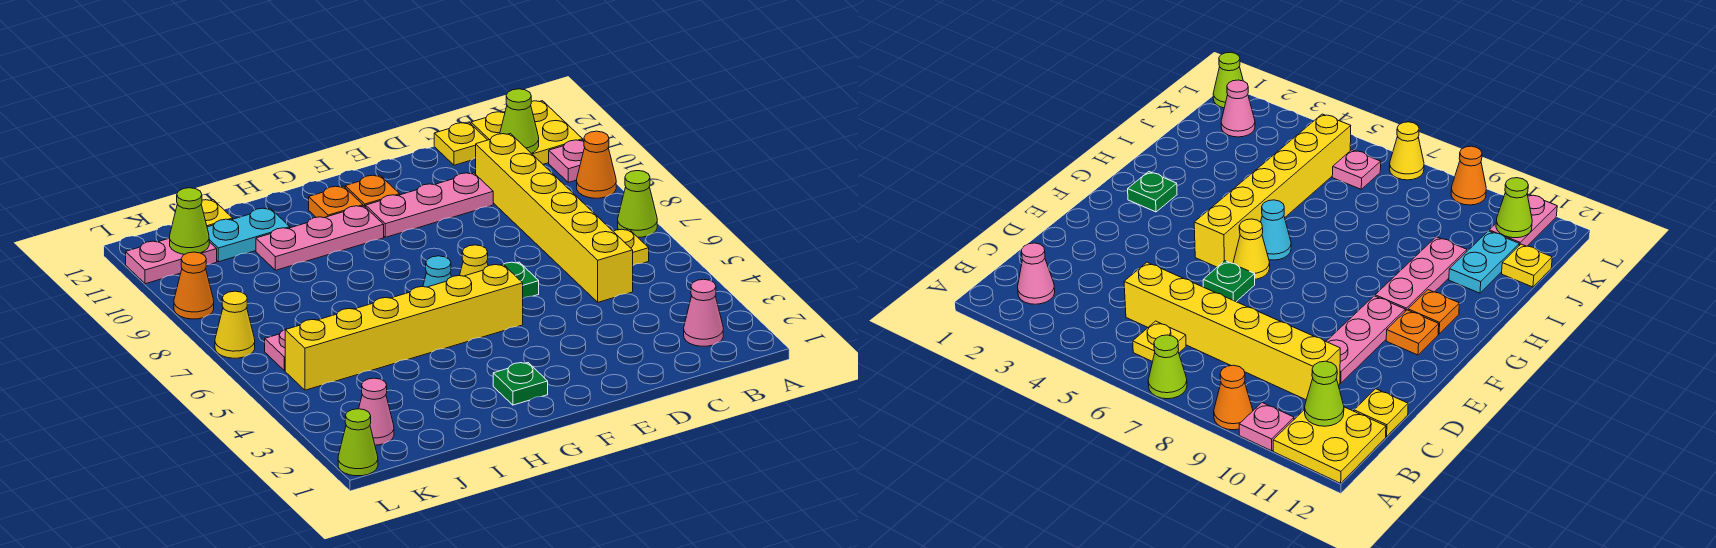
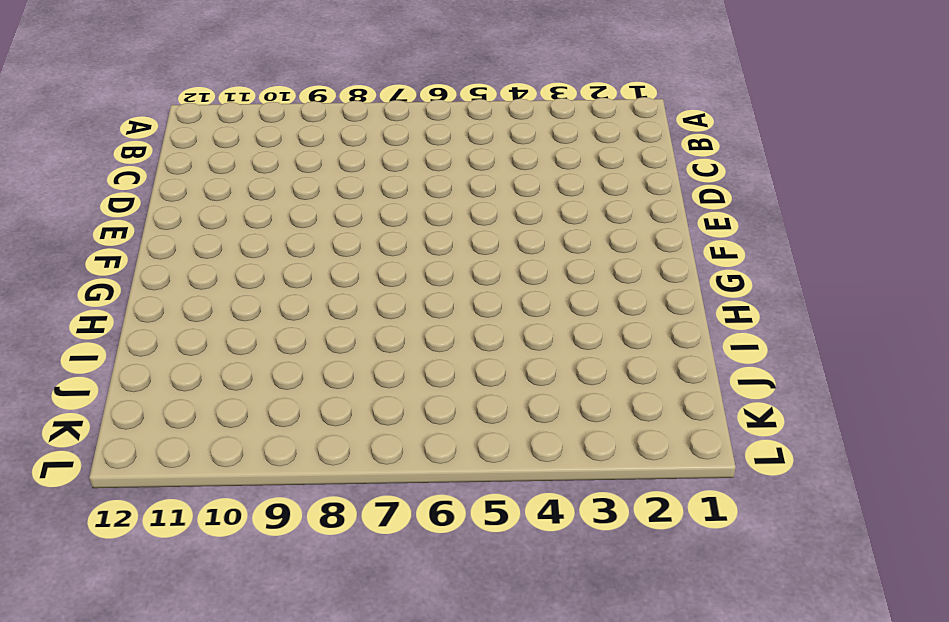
none -> lime 1x1 cone [618,171,657,237]
none -> orange 1x1 cone [577,131,616,198]
none -> pink 1x1 plate [549,140,585,182]

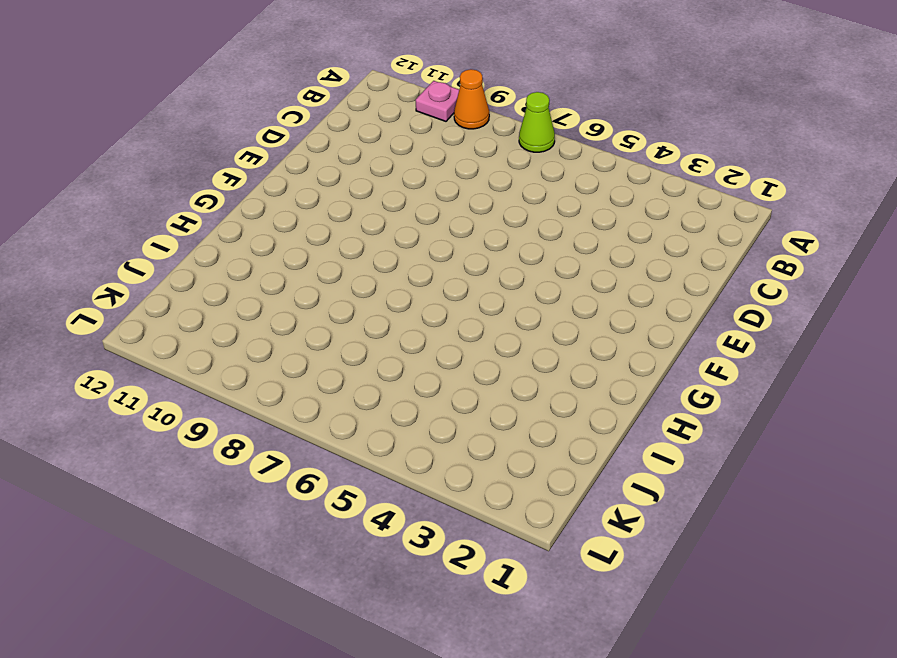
none -> yellow 2x2 plate [471,101,583,164]
none -> pink 1x1 cone [684,279,723,346]
none -> yellow 1x1 plate [613,229,649,265]

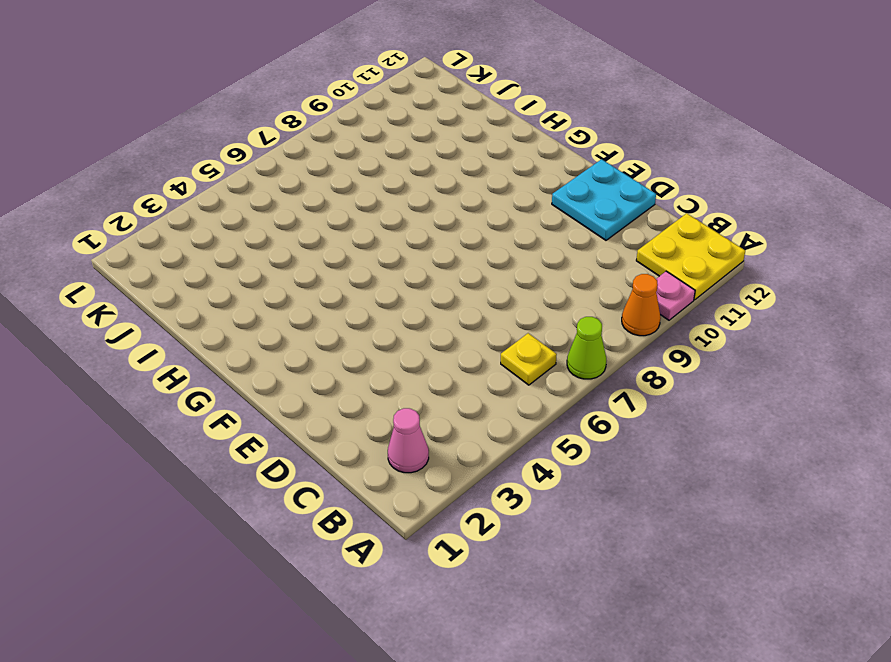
cyan 2x2 plate [552,159,656,240] -> none
none -> yellow 1x6 brick [476,133,633,302]
none -> yellow 1x1 plate [434,123,487,165]
none -> pink 1x3 plate [366,173,493,237]

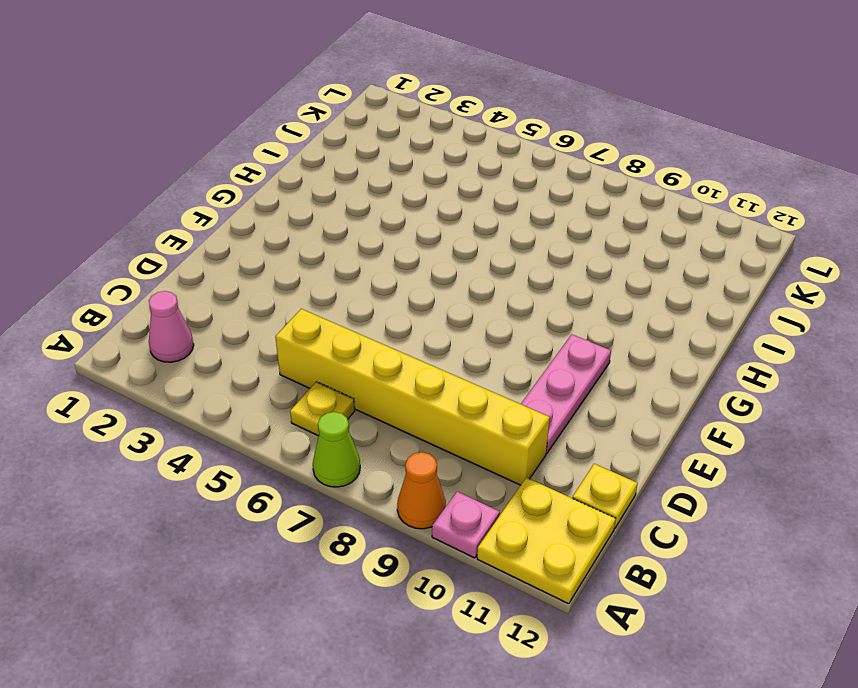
none -> green 1x1 plate [503,262,539,298]
none -> yellow 1x6 brick [285,264,523,390]
none -> yellow 1x1 cone [460,245,488,276]

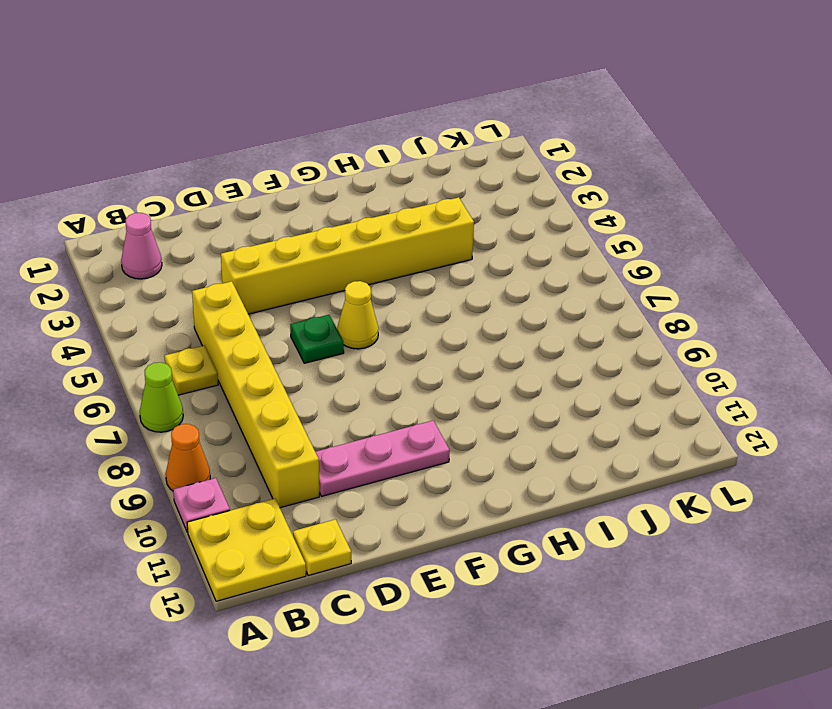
yellow 1x6 brick [221,197,474,314] -> yellow 1x6 brick moved to [285,264,523,390]
none -> orange 1x1 plate [345,175,400,207]
none -> green 1x1 plate [493,363,548,405]
none -> cyan 1x1 cone [423,256,451,287]

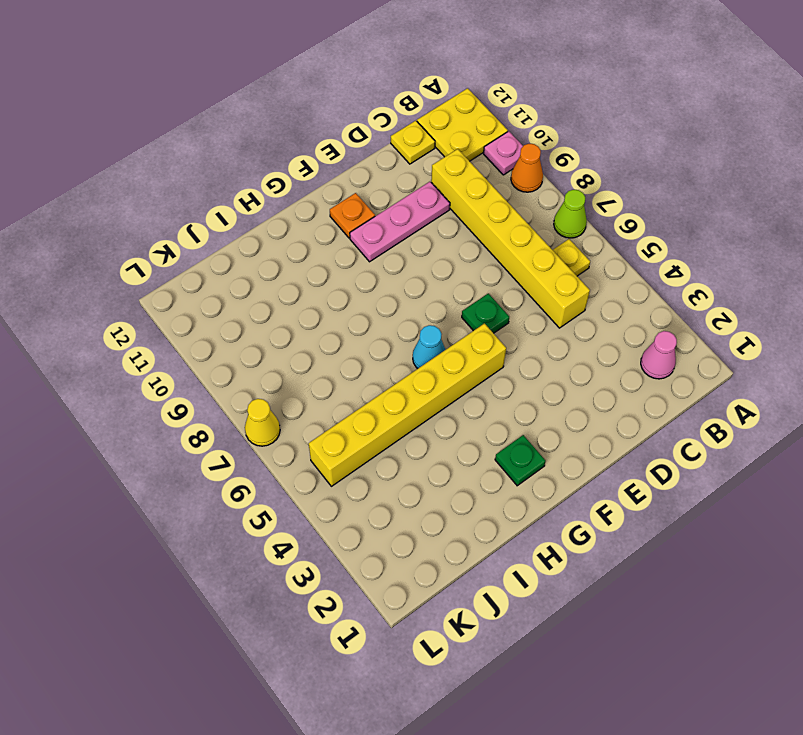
none -> yellow 1x1 cone [460,245,488,276]
none -> pink 1x3 plate [256,206,384,270]
none -> orange 1x1 plate [309,186,363,218]

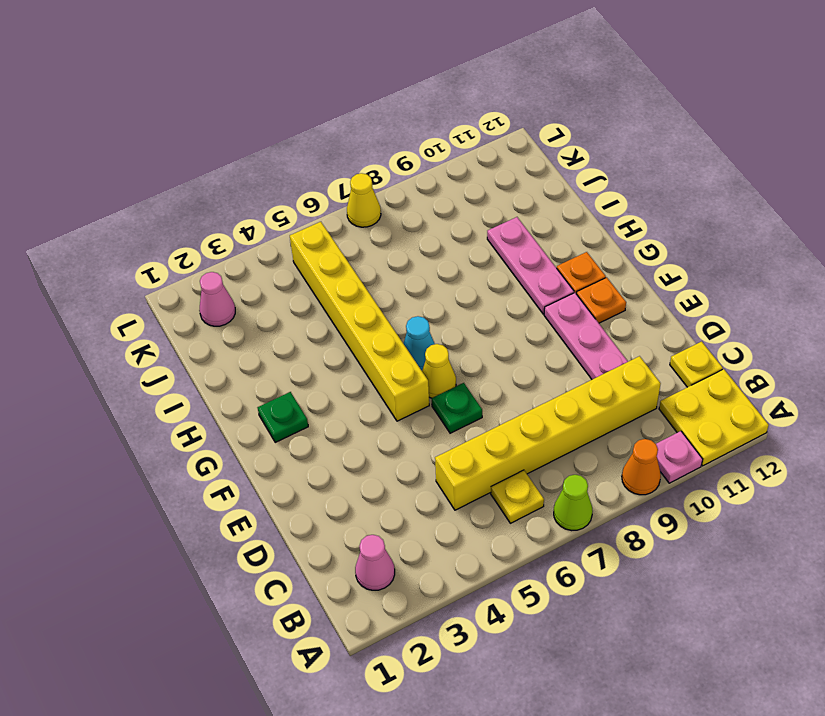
none -> cyan 1x2 plate [207,208,290,262]
none -> yellow 1x1 plate [201,200,233,227]
none -> pink 1x1 plate [265,329,286,371]

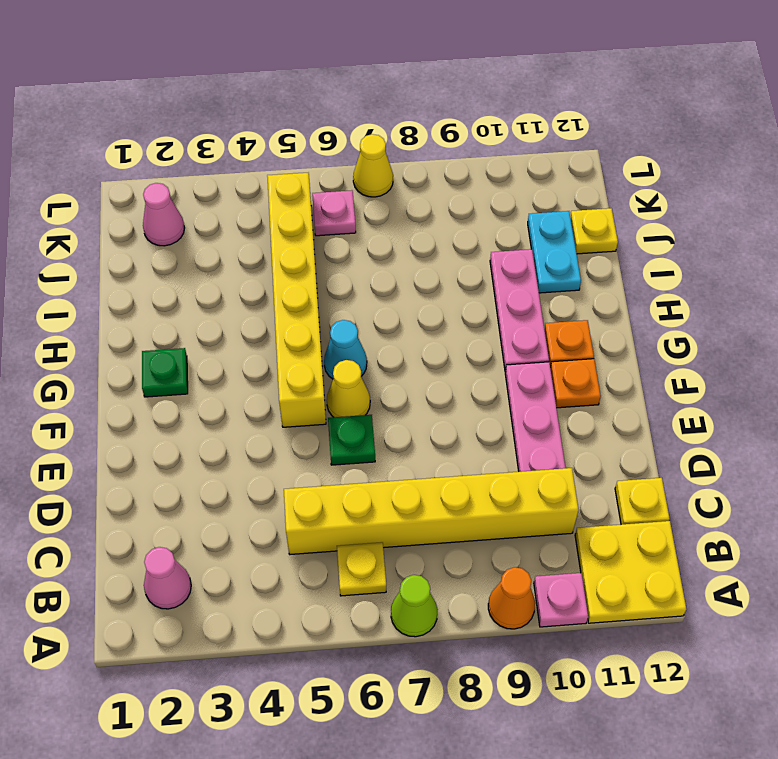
none -> pink 1x2 plate [126,238,217,284]
none -> lime 1x1 cone [338,409,378,476]
none -> orange 1x1 cone [174,252,214,319]

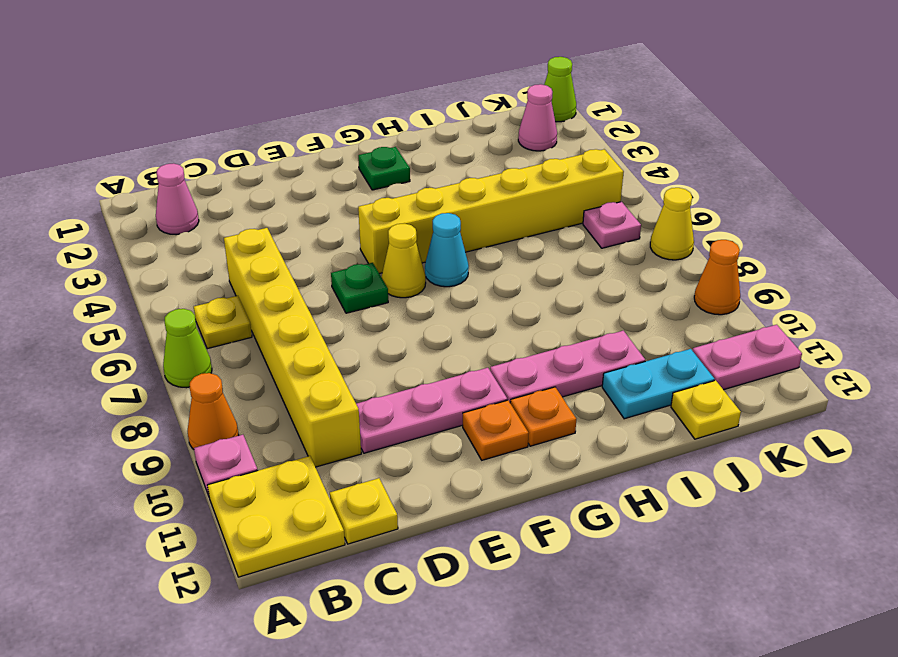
none -> lime 1x1 cone [500,89,539,153]
none -> lime 1x1 cone [170,188,209,254]

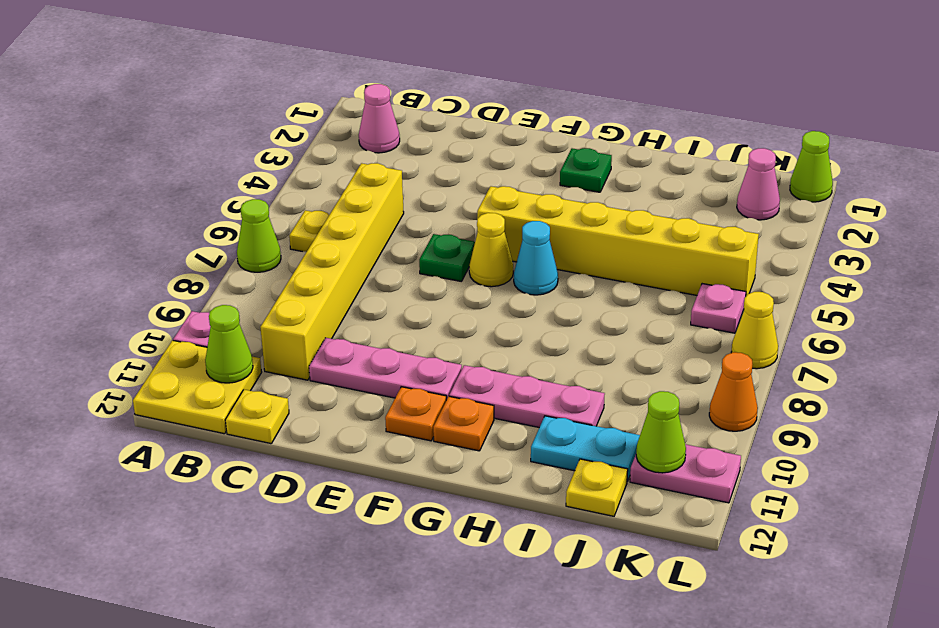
none -> orange 1x1 cone [577,131,616,198]

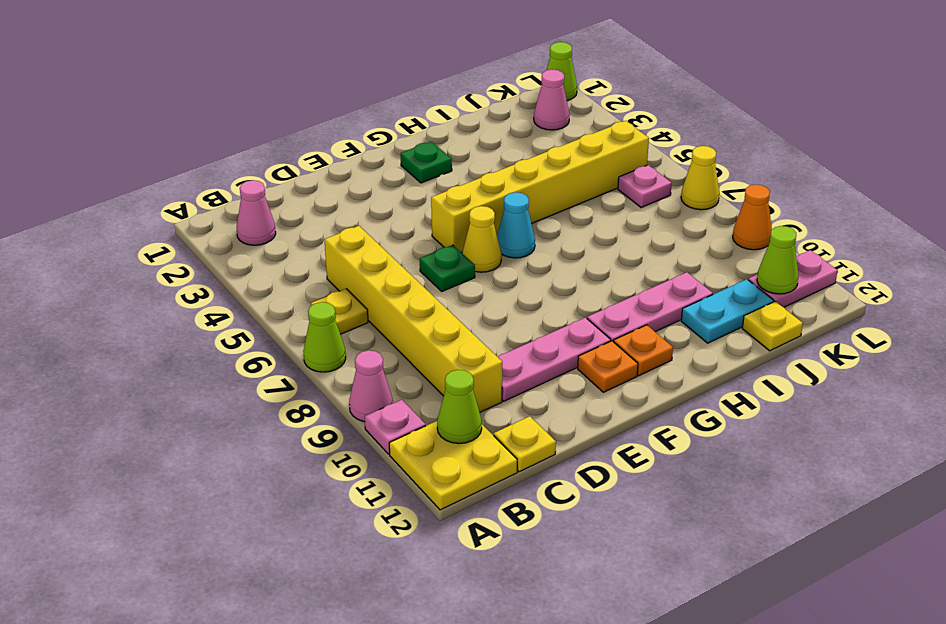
pink 1x1 cone [349,350,393,422] -> orange 1x1 cone [577,131,616,198]

